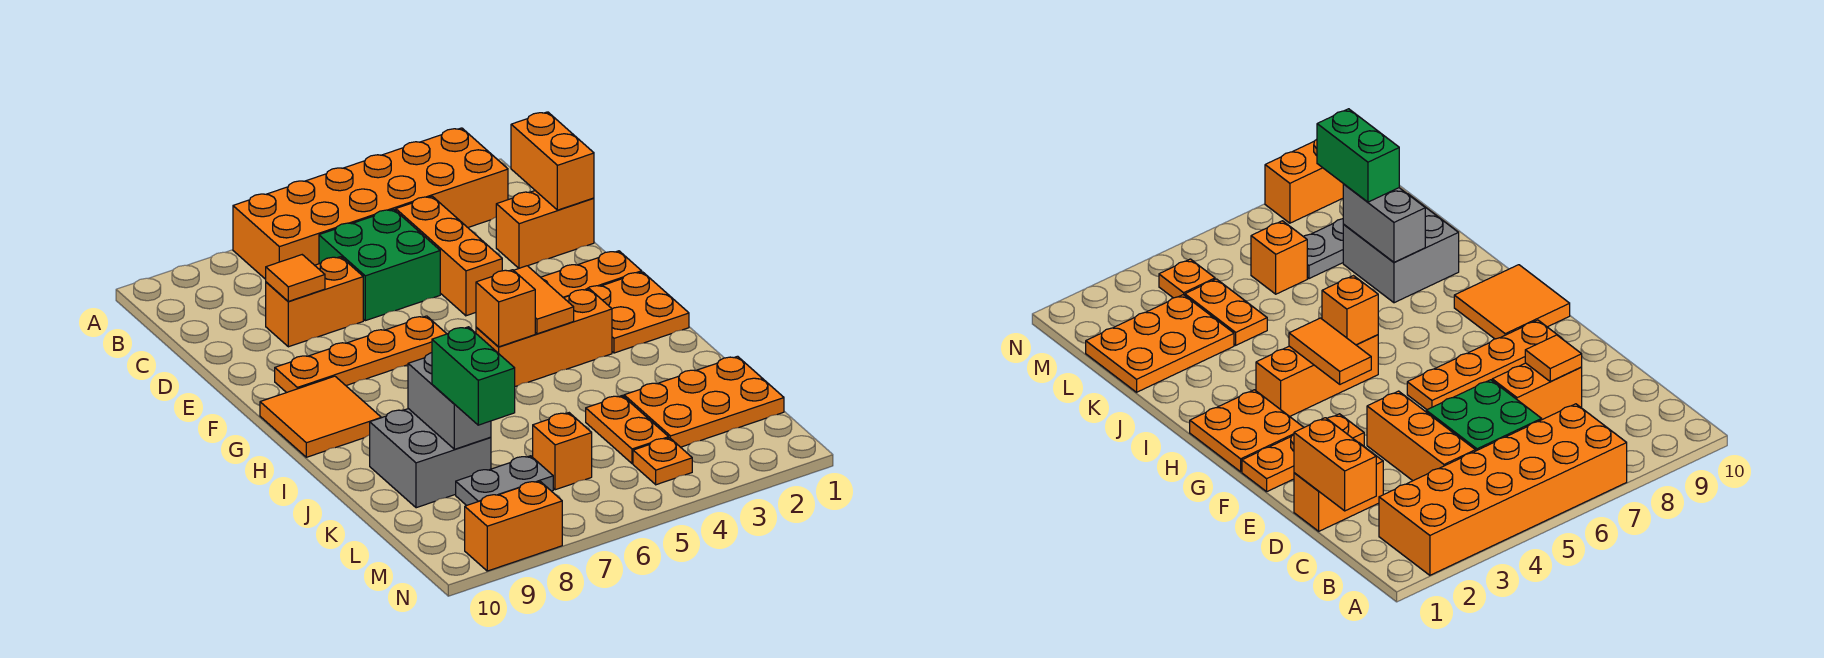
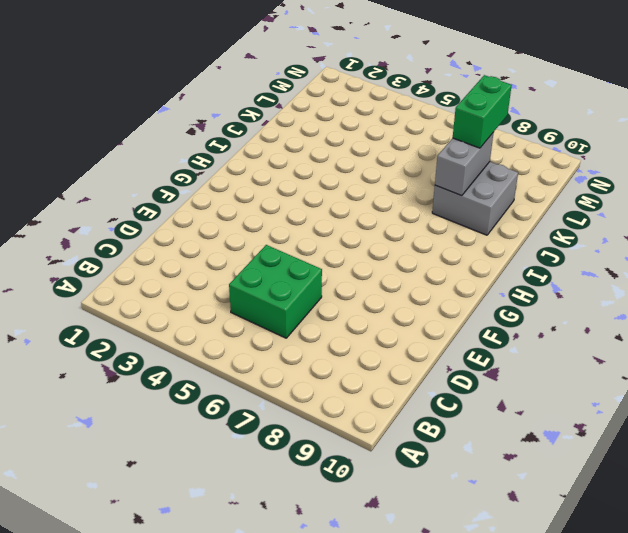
none -> orange 2x6 brick [233,128,508,279]
none -> orange 1x3 brick [396,196,502,316]
none -> orange 1x2 brick [496,191,594,268]

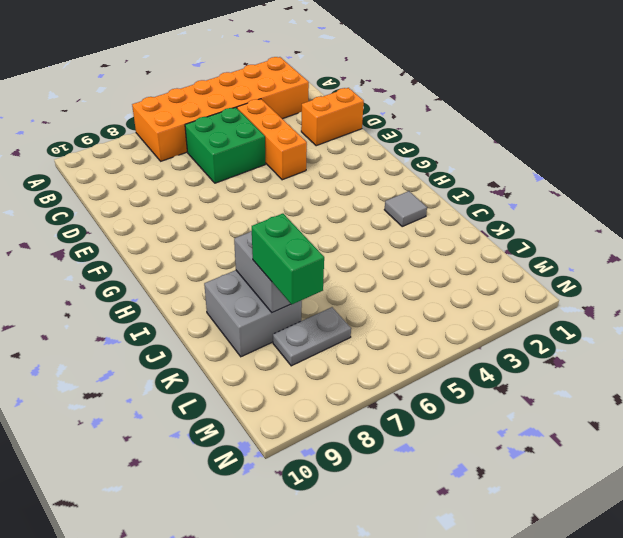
grey 1x1 tile [384,191,427,226] -> none
none -> orange 1x2 brick [266,257,363,347]
none -> orange 1x3 plate [541,251,642,298]
none -> orange 1x4 plate [275,316,446,393]

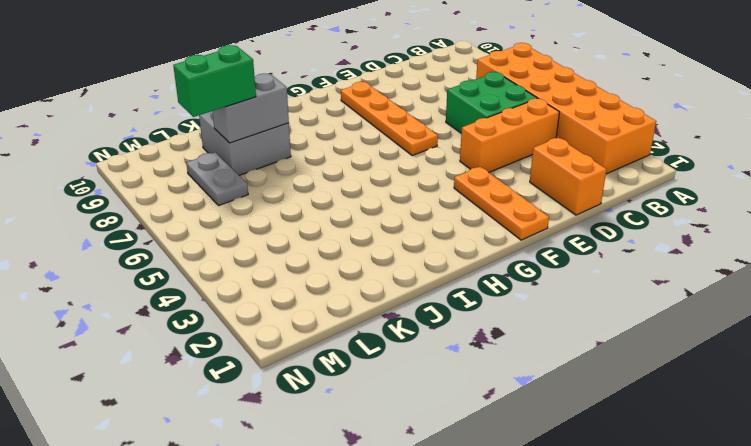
none -> orange 1x2 brick [266,257,363,347]
none -> orange 2x2 plate [586,272,689,353]
none -> orange 2x2 tile [260,376,381,457]

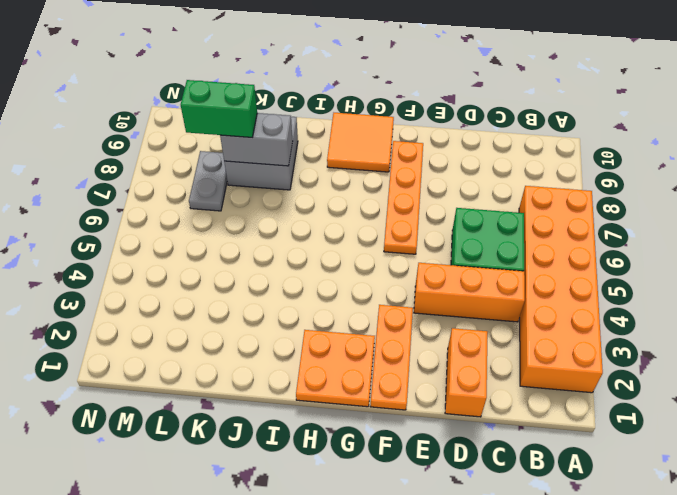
none -> orange 1x2 brick [266,257,363,347]
none -> orange 1x3 brick [476,289,612,387]
none -> orange 2x3 plate [624,356,784,447]

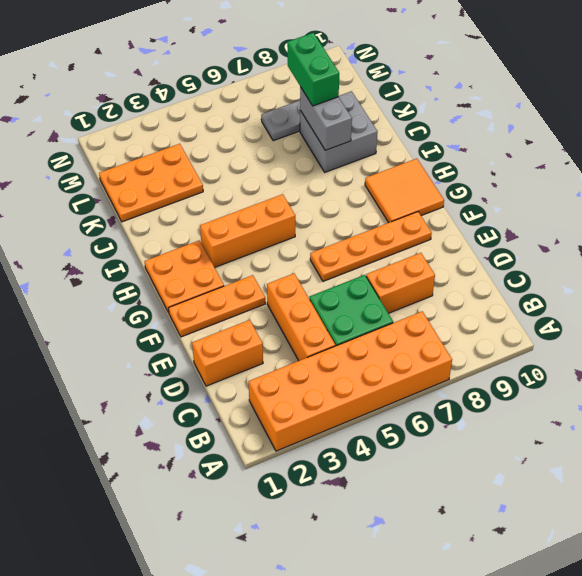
none -> orange 1x2 plate [586,396,669,464]
none -> orange 1x1 brick [533,413,592,490]
none -> orange 1x1 plate [633,438,692,485]

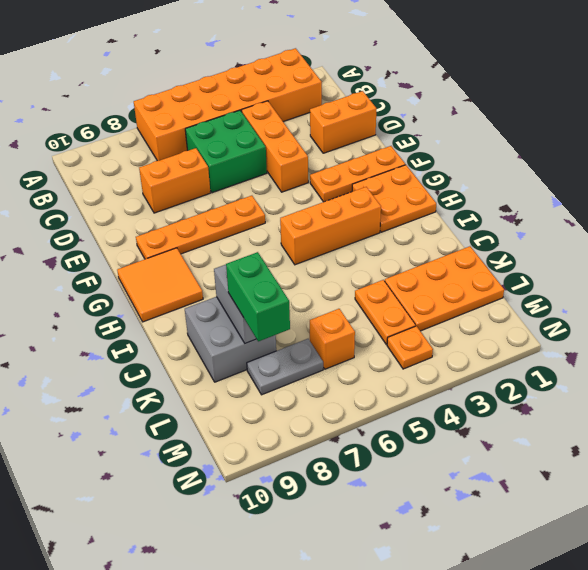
none -> orange 1x2 brick [465,481,562,571]
none -> orange 1x2 brick [511,112,594,210]
none -> orange 1x1 tile [266,255,325,301]

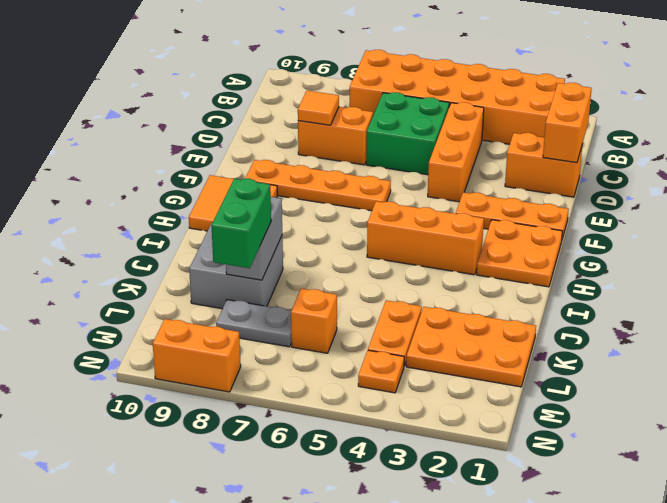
none -> orange 1x2 tile [514,266,574,334]
none -> orange 1x1 brick [476,270,535,347]

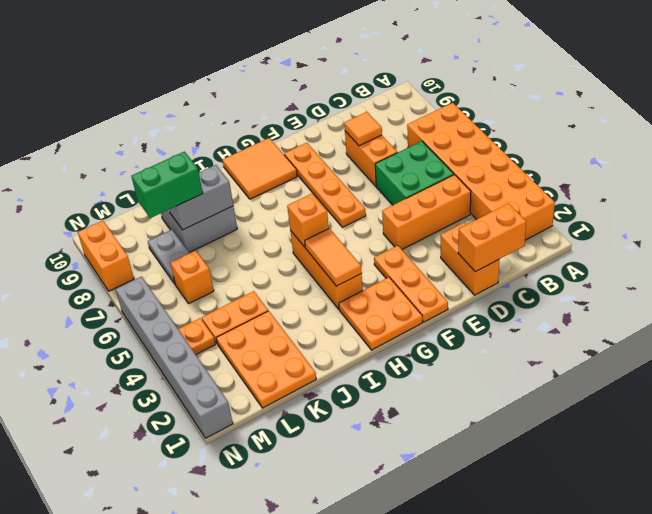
orange 1x2 tile [305,228,362,286] -> orange 1x2 tile turned to [514,266,574,334]
grey 1x6 brick [116,277,233,438] -> none

